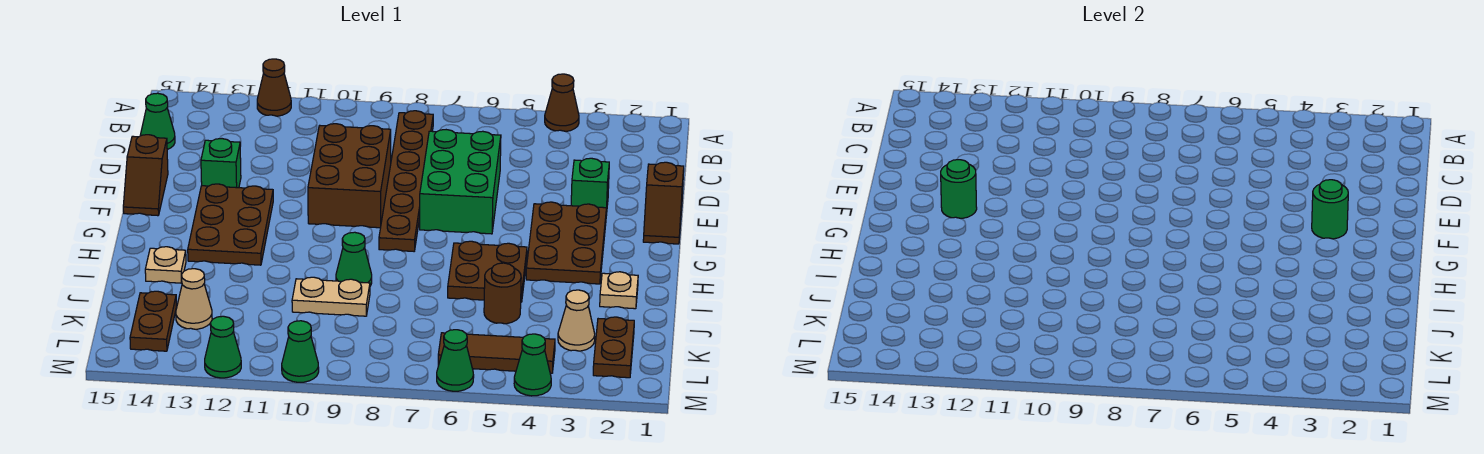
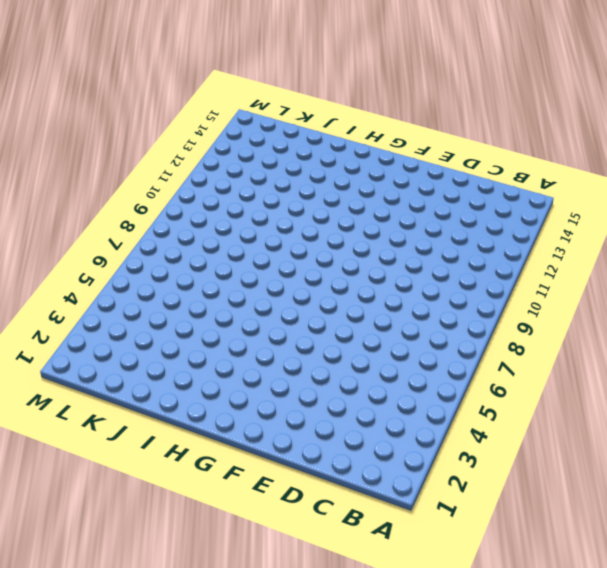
none -> brown 1x1 cone [545,74,579,131]
none -> brown 1x1 cone [257,59,291,116]
none -> brown 1x6 plate [379,111,433,251]

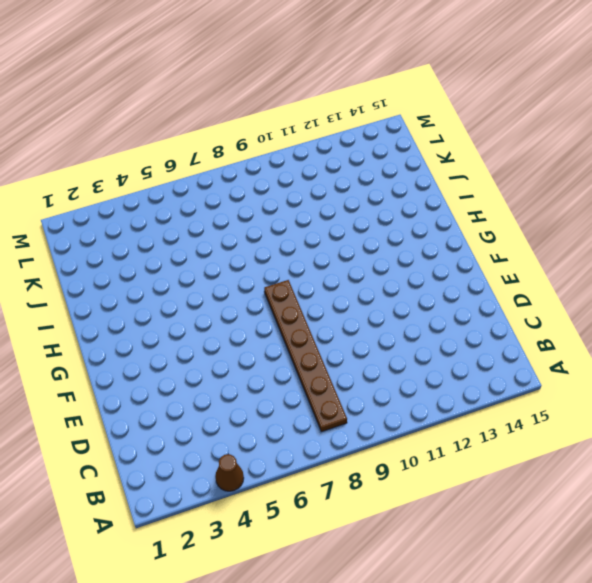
none -> brown 1x1 cone [257,59,291,116]
none -> green 1x1 cone [140,93,175,150]
none -> green 2x3 brick [420,130,501,234]

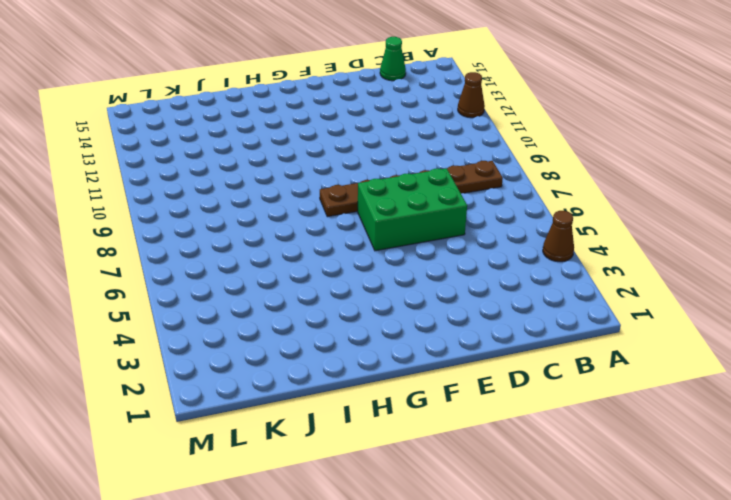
none -> brown 2x3 brick [308,124,391,228]
none -> brown 1x2 slope [643,162,684,244]
none -> green 1x1 brick [571,158,609,215]

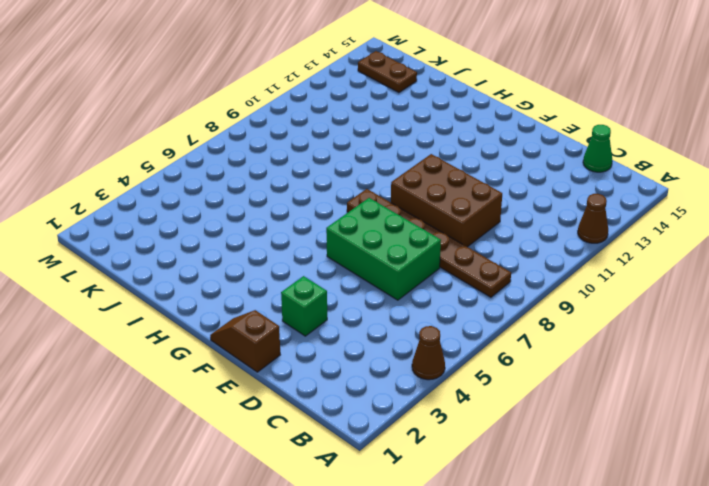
none -> green 1x1 brick [201,139,241,188]
none -> brown 1x2 slope [123,135,168,216]
none -> brown 2x3 plate [526,202,607,284]

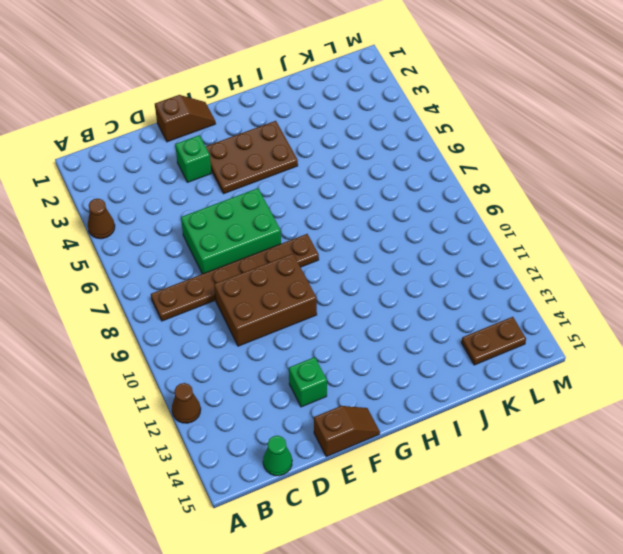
none -> brown 2x3 plate [188,184,273,265]
none -> brown 2x2 plate [448,241,527,302]
none -> tan 1x1 plate [600,272,638,309]

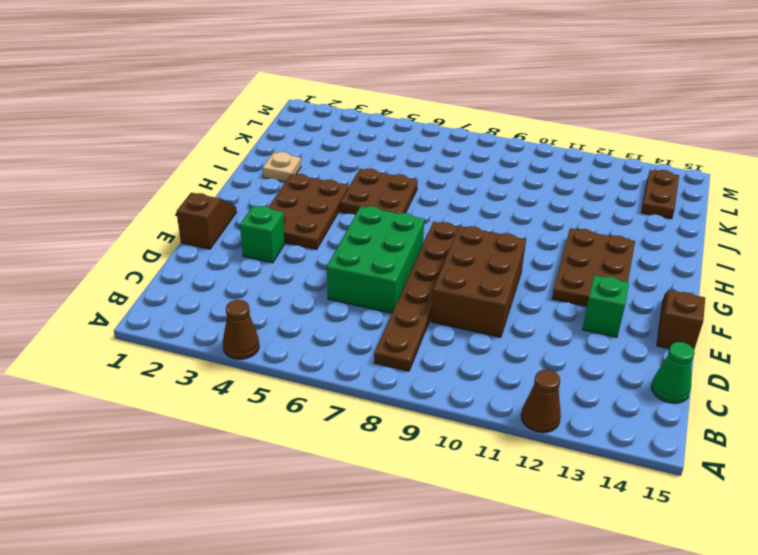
none -> green 1x1 cone [336,232,372,286]
none -> tan 1x1 plate [145,247,186,283]
none -> brown 1x1 round brick [484,263,521,324]

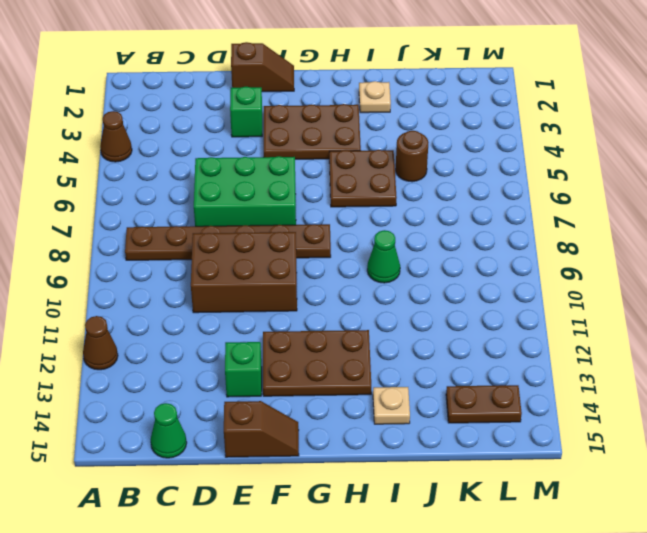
none -> tan 1x2 plate [292,277,370,316]
none -> brown 1x2 plate [593,317,634,378]
none -> tan 1x1 cone [558,290,595,351]

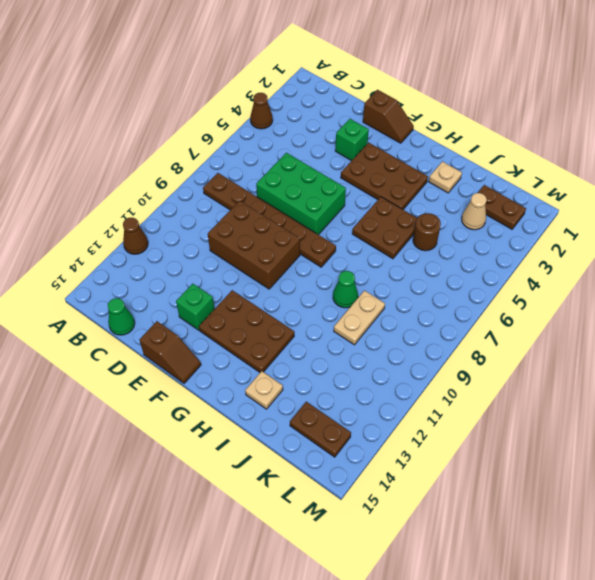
none -> tan 1x1 cone [176,269,212,329]
none -> brown 1x3 tile [438,333,555,373]
none -> green 1x1 cone [514,334,551,396]

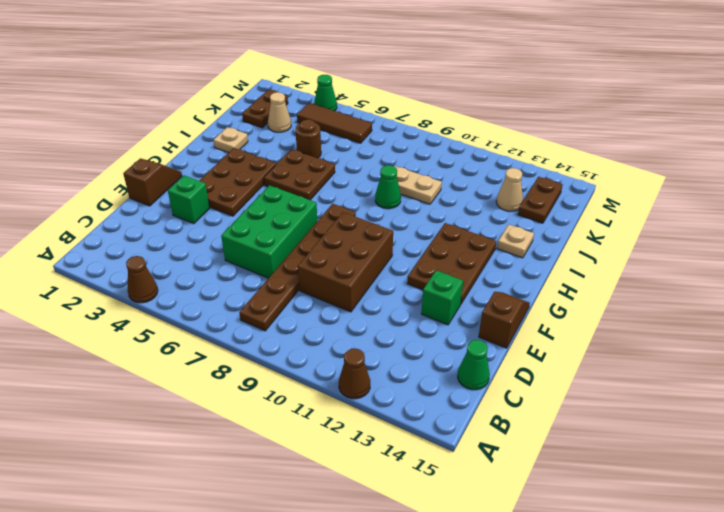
none -> green 1x1 cone [437,330,474,391]
none -> green 1x1 cone [282,321,319,382]
none -> green 1x1 cone [205,316,241,378]

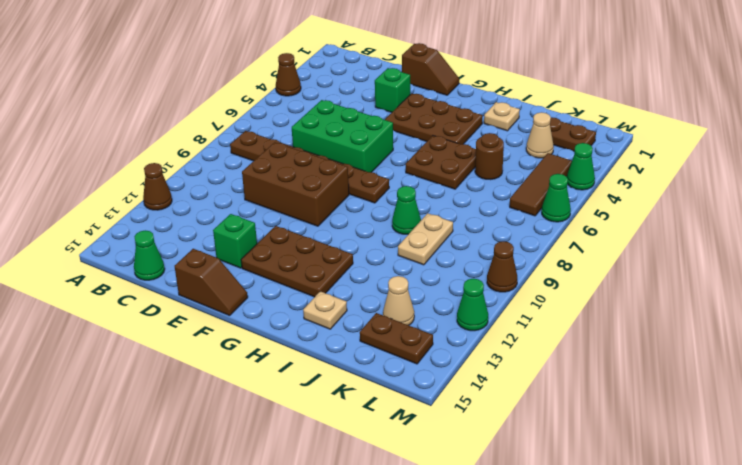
brown 1x1 cone [487,241,517,292] -> green 1x1 cone [282,321,319,382]
none -> green 1x1 round brick [1312,180,1348,239]
none -> green 1x1 round brick [941,160,977,218]

